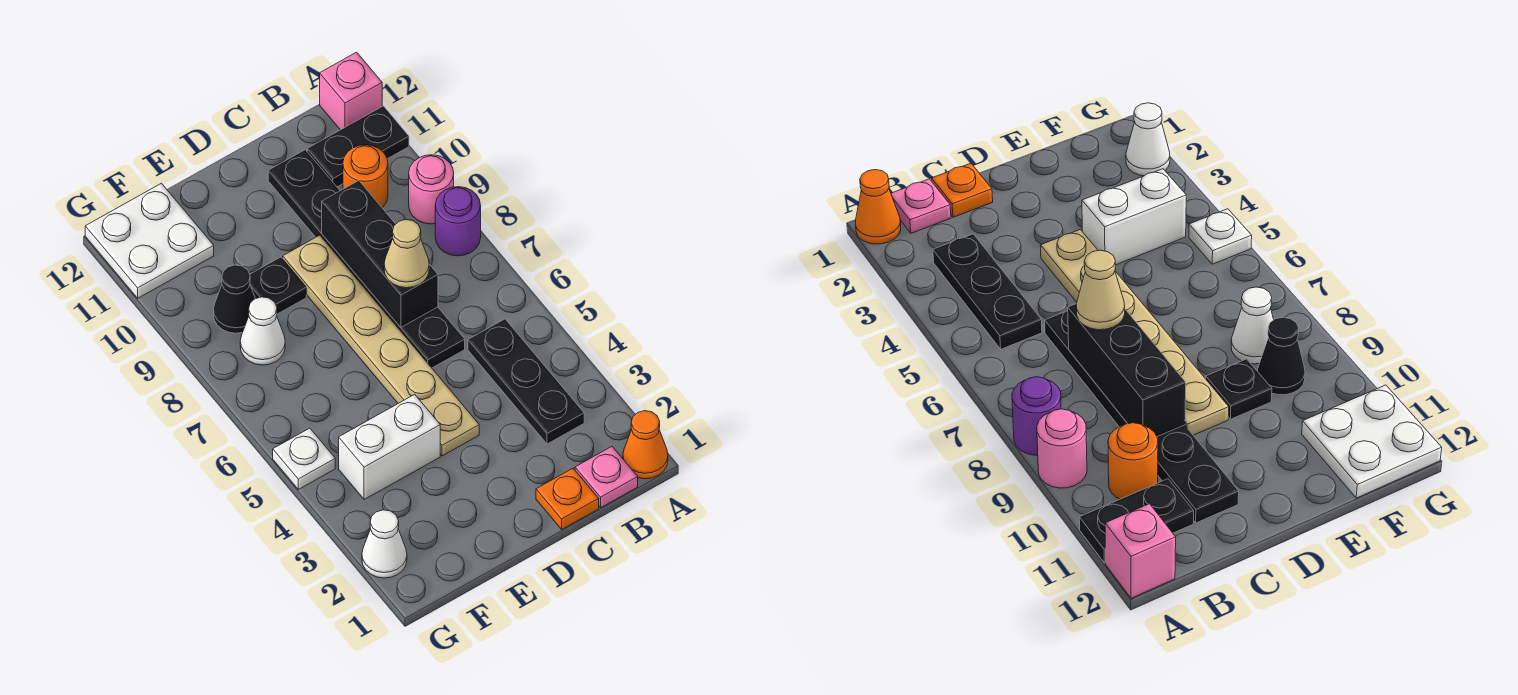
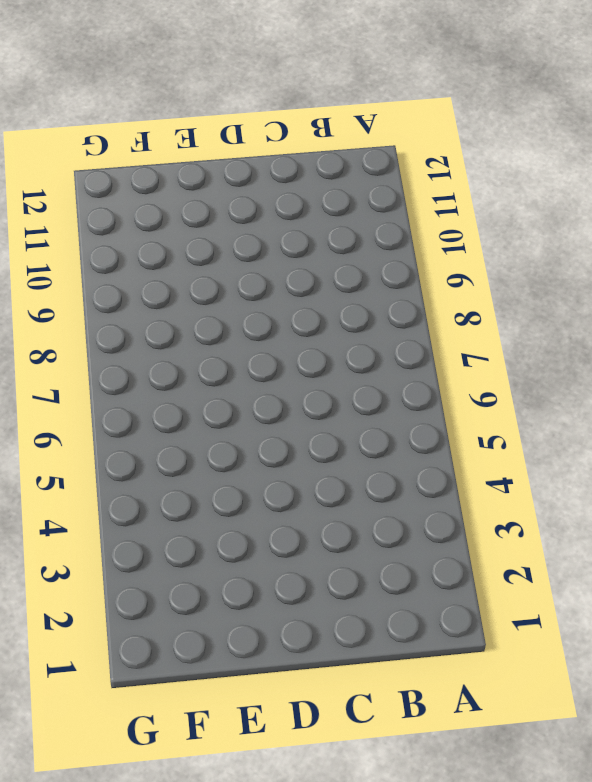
none -> orange 1x1 cone [623,411,668,479]
none -> purple 1x1 round brick [435,187,481,256]
none -> pink 1x1 round brick [409,155,454,224]

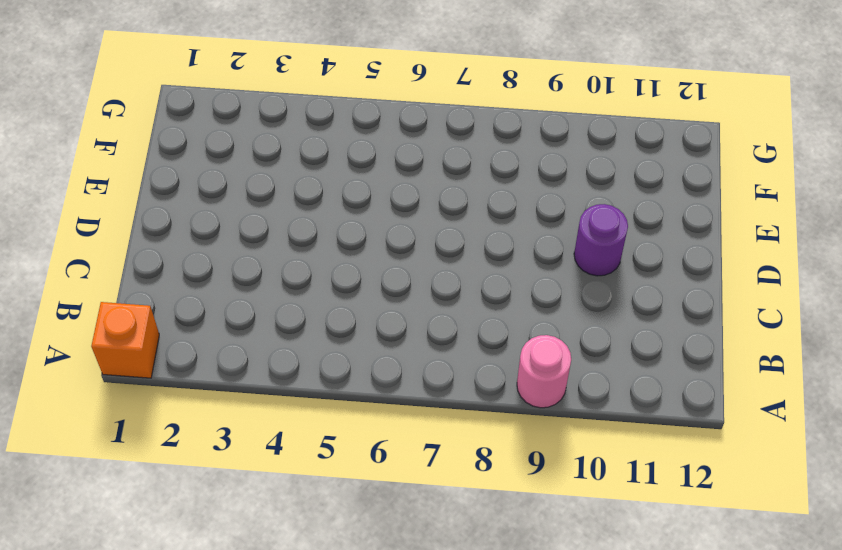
orange 1x1 brick [91,302,159,378] -> orange 1x1 cone [623,411,668,479]
purple 1x1 round brick [574,204,628,276] -> purple 1x1 round brick moved to [435,187,481,256]
none -> black 1x2 plate [307,106,409,187]
none -> pink 1x1 brick [320,52,382,130]
none -> pink 1x1 plate [575,447,638,507]

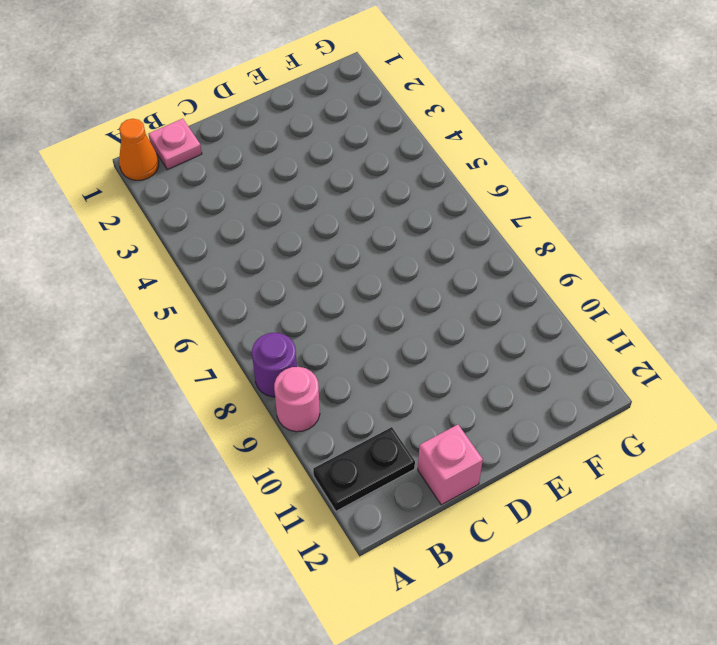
pink 1x1 brick [418,425,483,505] -> pink 1x1 brick moved to [320,52,382,130]
none -> black 1x3 plate [468,319,584,444]
none -> orange 1x1 round brick [343,145,388,207]
none -> orange 1x1 plate [536,468,599,529]

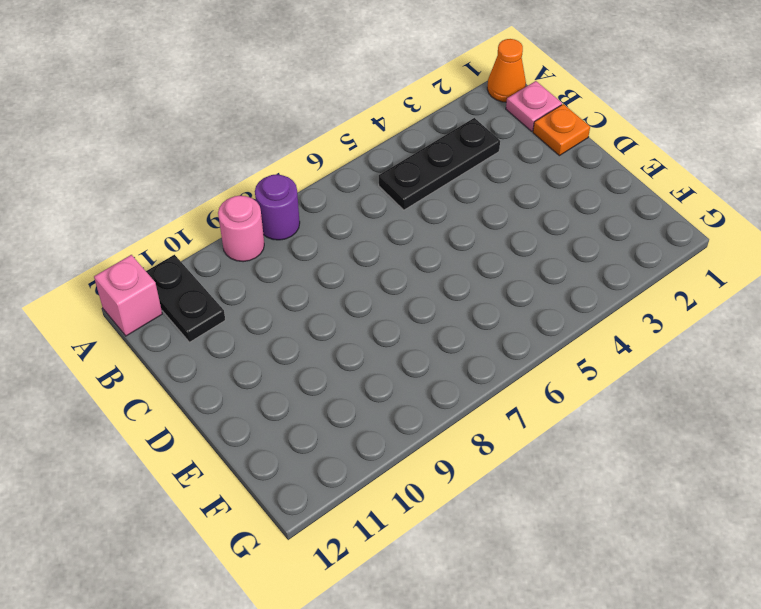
none -> orange 1x1 round brick [343,145,388,207]
none -> black 1x6 plate [268,150,465,368]
none -> tan 1x6 plate [283,235,479,456]

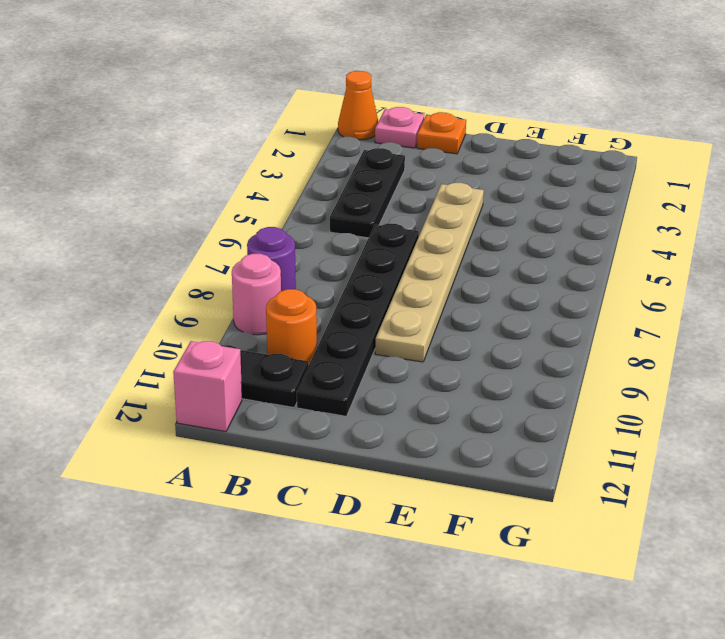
none -> white 1x2 brick [339,394,440,500]
none -> black 1x1 plate [250,257,306,314]
none -> white 1x1 cone [240,297,285,365]

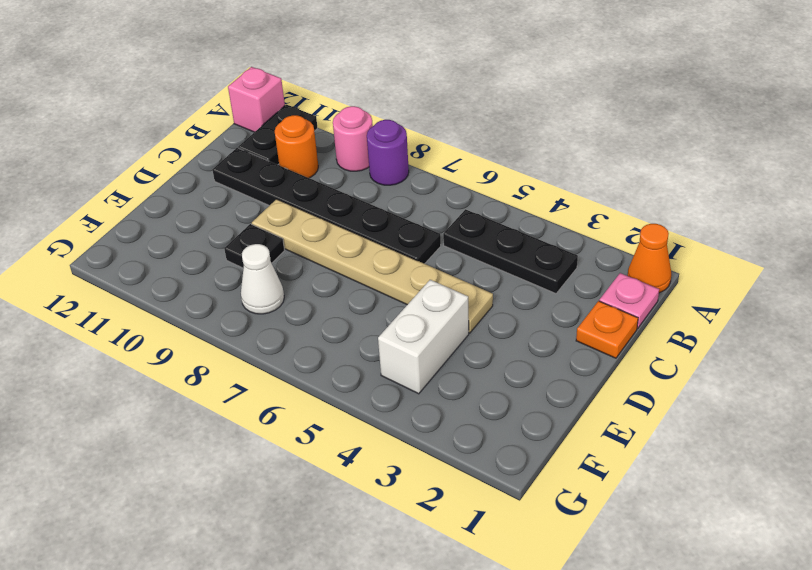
none -> black 1x1 cone [214,265,255,333]
none -> white 2x2 plate [85,183,214,298]
none -> white 1x1 cone [362,510,407,578]

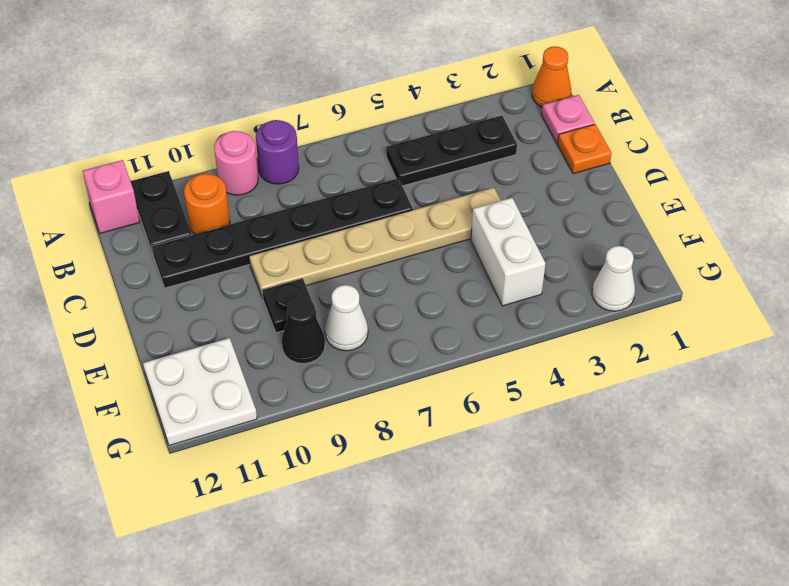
none -> white 1x1 plate [273,428,335,489]
none -> black 1x3 brick [322,181,438,327]
none -> tan 1x1 cone [384,219,429,288]

